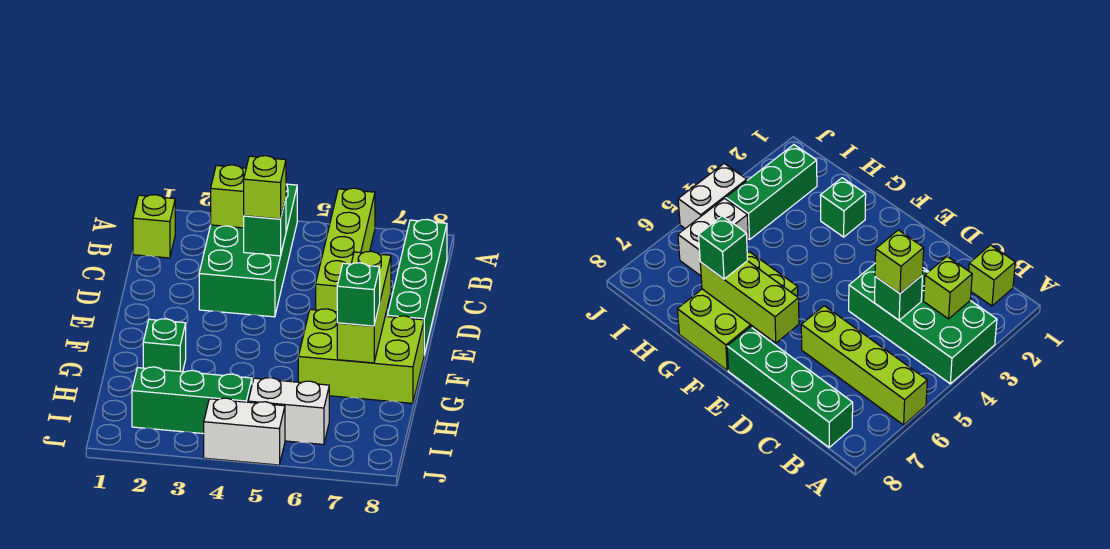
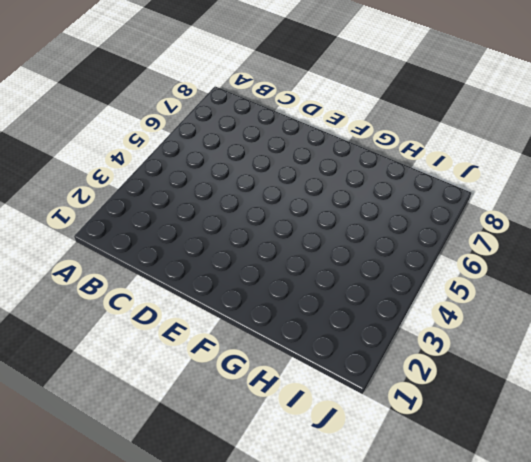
none -> green 2x4 brick [199,184,297,317]
none -> lime 1x4 brick [316,188,375,312]
none -> lime 1x1 brick [133,195,175,258]

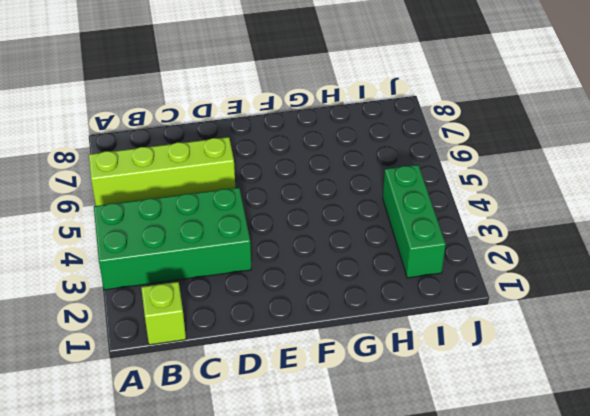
none -> green 1x4 brick [387,219,447,354]
none -> lime 2x3 brick [298,309,424,403]
none -> green 1x1 brick [143,319,186,372]

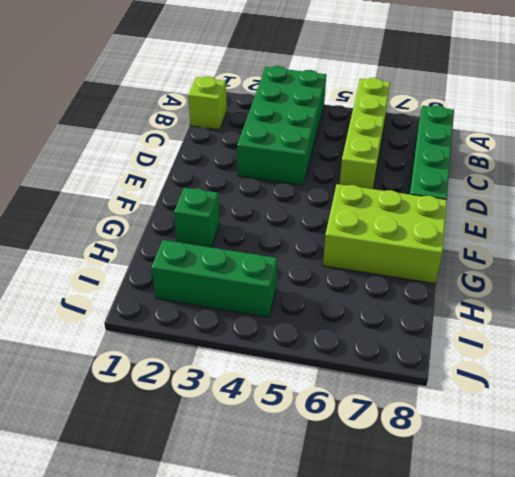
none -> white 1x2 brick [248,378,329,445]
none -> white 1x2 brick [204,398,285,465]
none -> lime 1x1 brick [211,165,246,228]

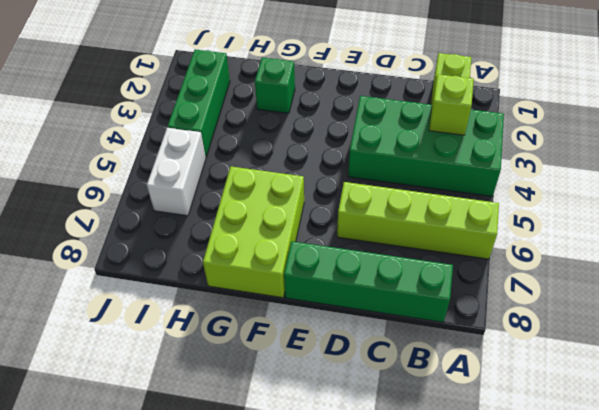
none -> white 1x2 brick [204,398,285,465]
none -> green 1x1 brick [244,198,286,256]
none -> lime 1x3 brick [337,251,391,363]

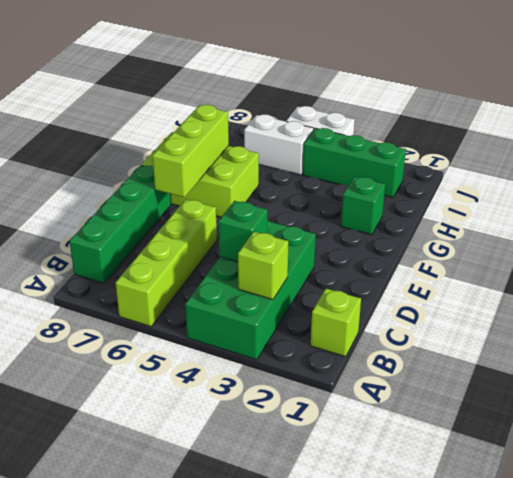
none -> lime 1x1 brick [244,156,286,219]
none -> green 1x1 brick [337,263,380,326]

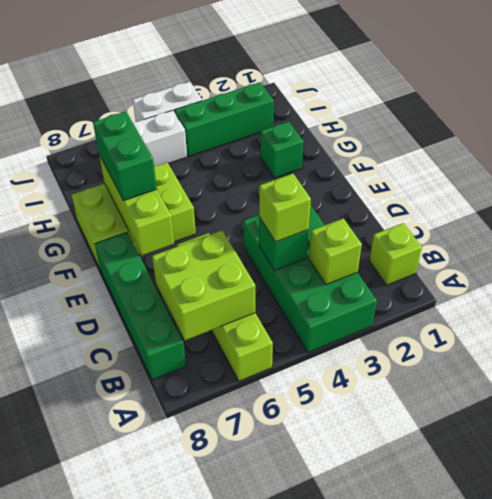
lime 2x2 brick [152,230,255,340] -> none
green 1x2 brick [93,112,157,201] -> green 1x1 brick [337,263,380,326]

